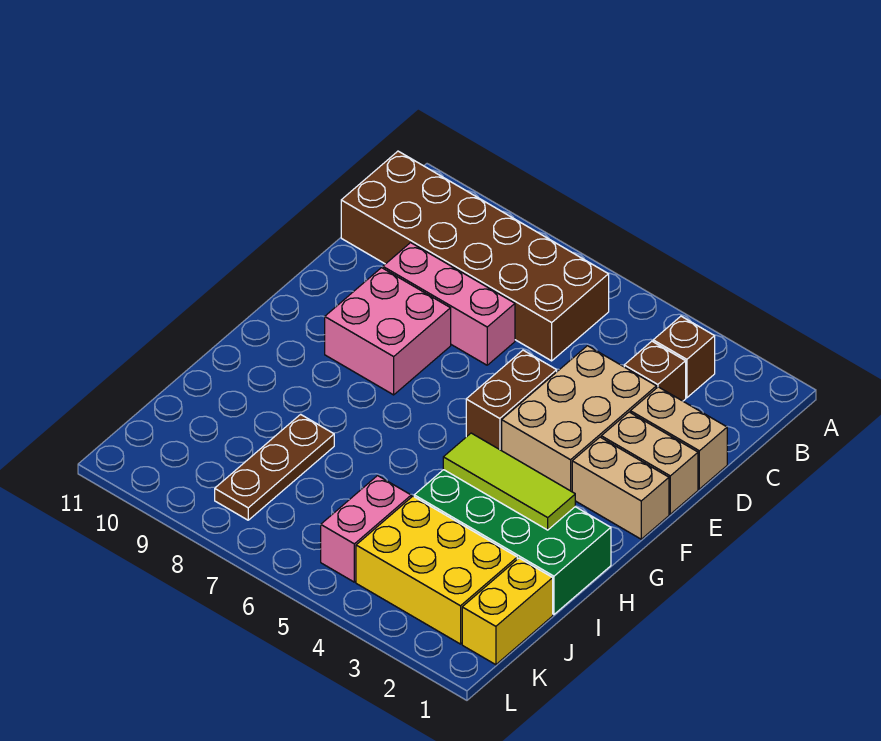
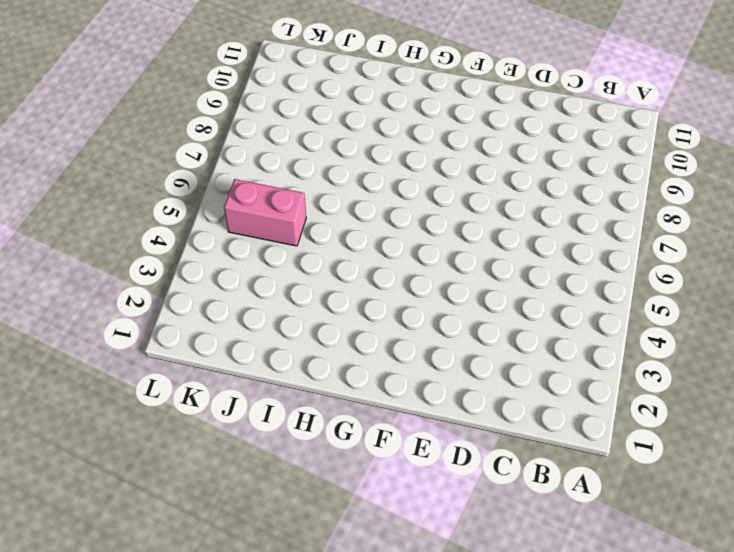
none -> brown 1x1 brick [653,316,715,398]
none -> brown 2x6 brick [341,151,609,361]
none -> brown 1x1 brick [624,341,686,401]

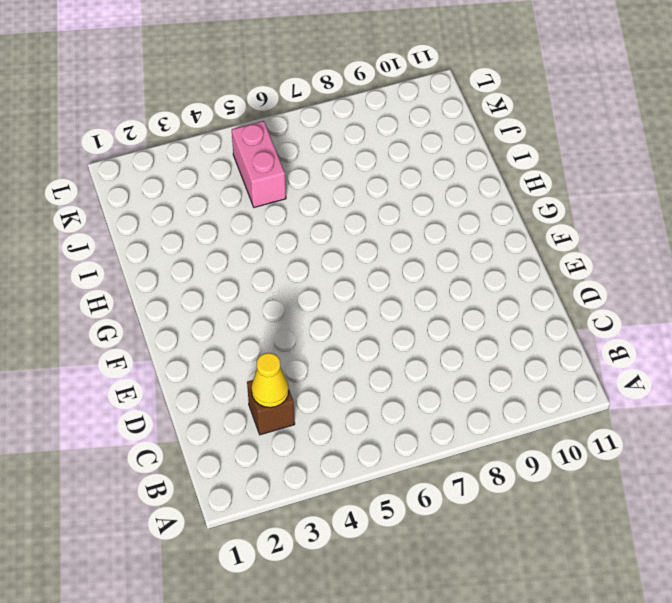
yellow 1x1 cone [251,353,289,408] -> none
none -> brown 1x1 brick [653,316,715,398]
none -> brown 2x6 brick [341,151,609,361]
none -> tan 1x2 brick [630,387,727,489]

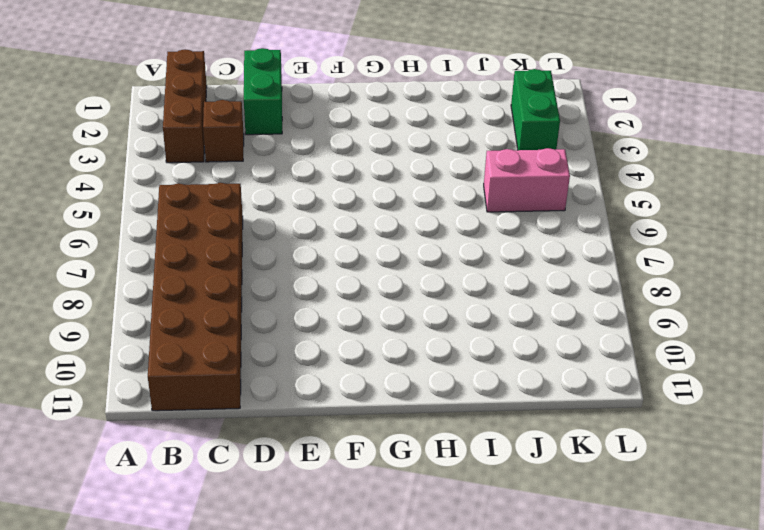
brown 1x3 brick [163,49,207,163] -> brown 1x1 brick [653,316,715,398]
green 1x2 brick [244,48,282,135] -> tan 1x2 brick [630,387,727,489]
green 1x2 brick [511,69,560,150] -> yellow 2x3 brick [356,496,517,644]
none -> tan 2x3 brick [502,346,656,492]
none -> pink 1x3 brick [383,243,515,365]
none -> tan 1x2 brick [601,412,698,514]

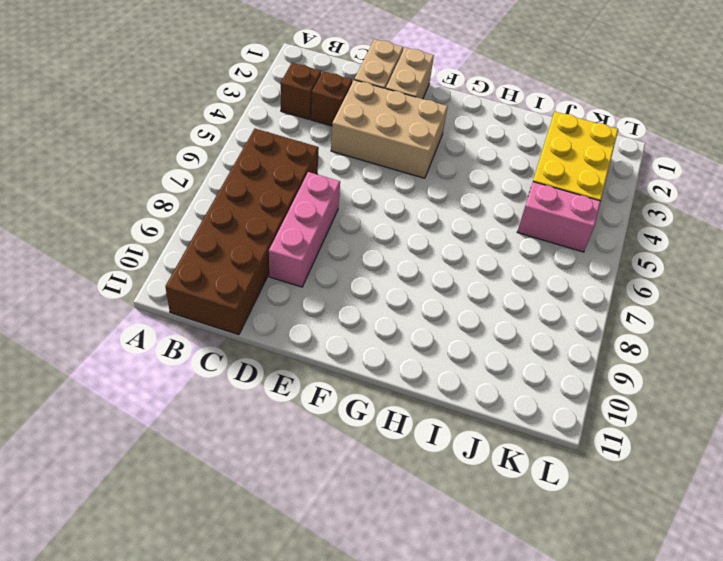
none -> brown 1x2 brick [466,350,557,451]
none -> pink 2x2 brick [325,268,451,395]
none -> tan 1x2 brick [572,437,669,539]

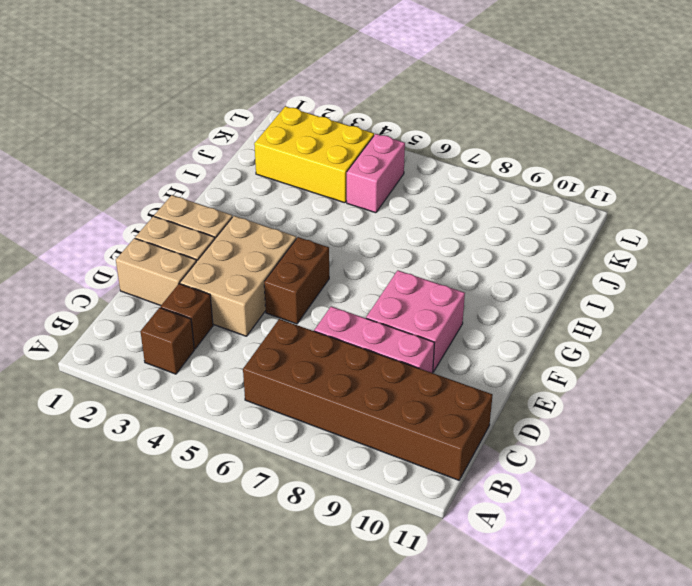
none -> green 2x4 brick [414,470,611,614]
none -> brown 1x3 plate [215,414,334,520]
none -> yellow 1x2 brick [462,558,553,665]

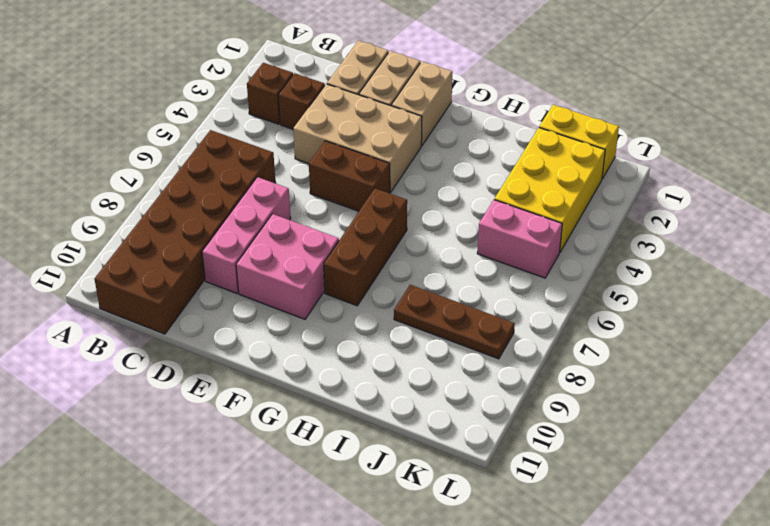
brown 1x3 brick [324,188,407,306] -> none
none -> green 2x4 brick [414,470,611,614]
none -> lime 1x3 tile [443,433,575,530]

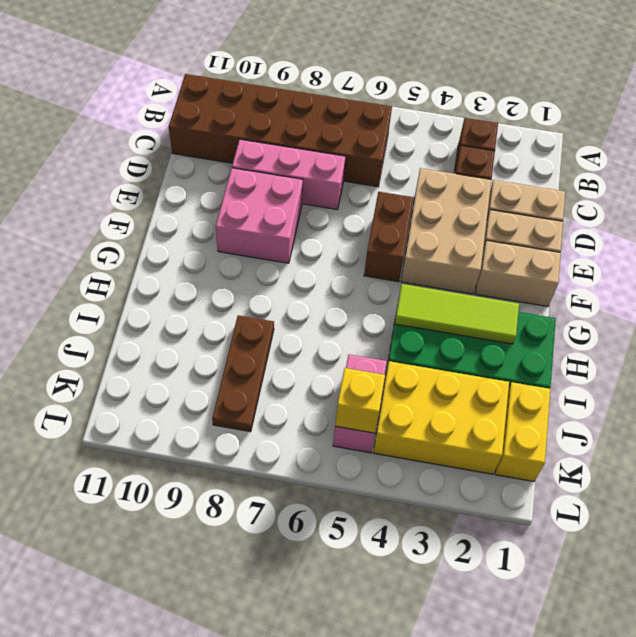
yellow 1x1 brick [335,368,385,433] -> none

